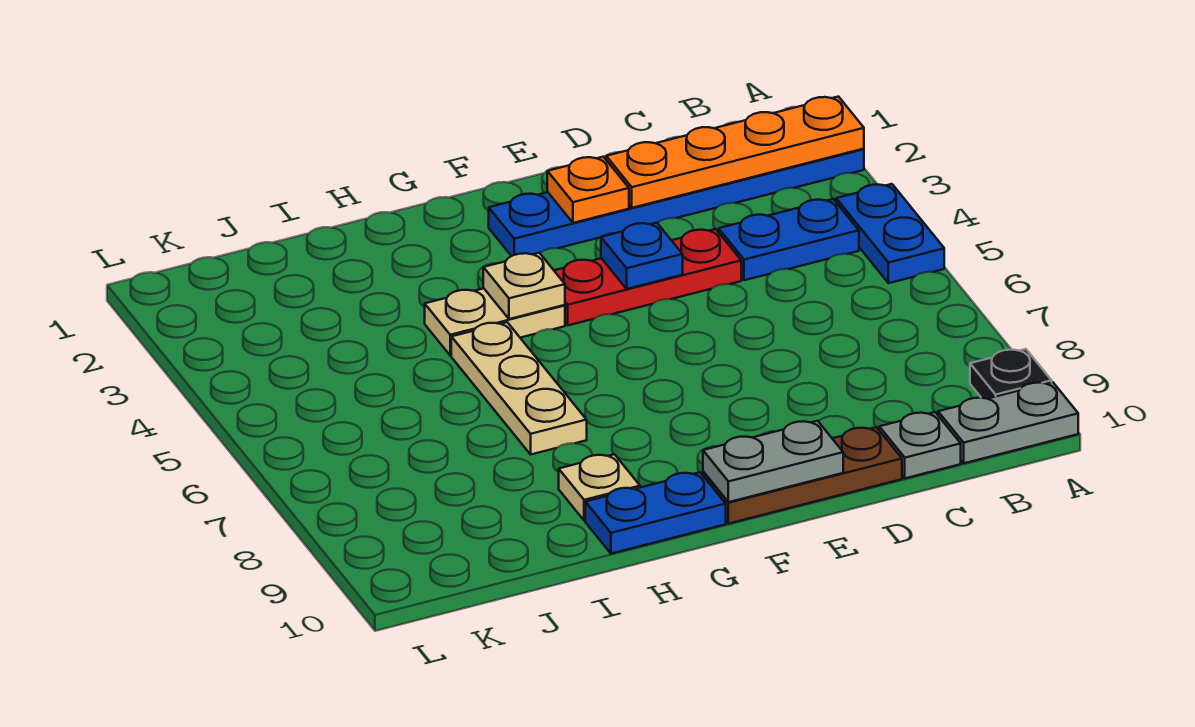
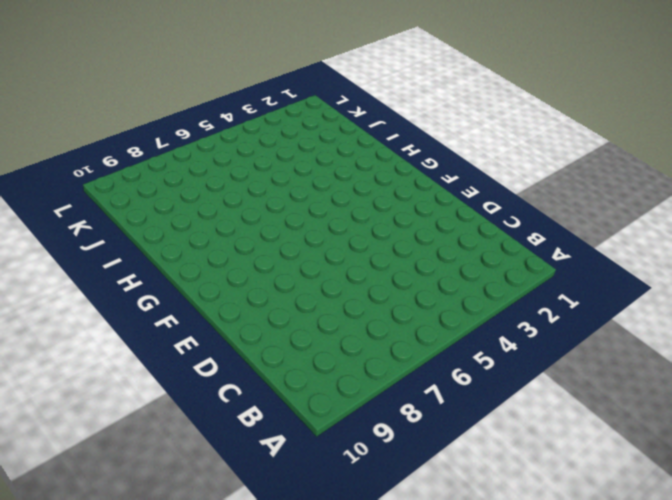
none -> blue 1x6 plate [489,149,864,256]
none -> blue 1x2 plate [836,184,944,283]
none -> black 1x1 plate [970,349,1052,399]

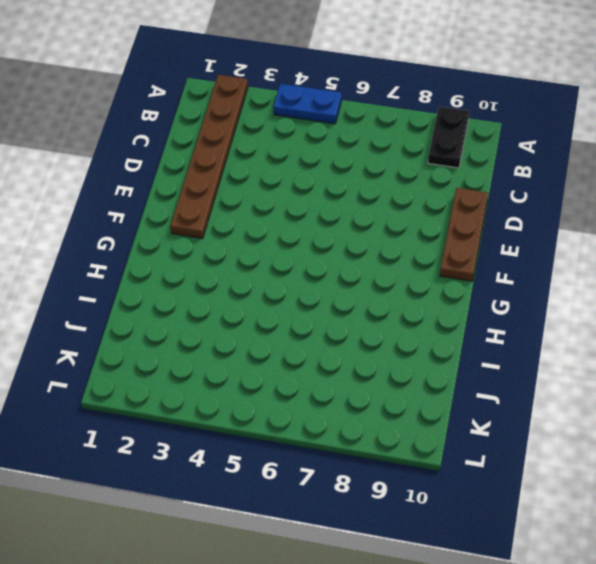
brown 1x6 plate [170,75,248,238] -> blue 1x6 plate [489,149,864,256]
black 1x2 plate [428,107,469,168] -> black 1x1 plate [970,349,1052,399]
none -> grey 1x2 plate [938,382,1078,463]
none -> blue 1x2 plate [719,199,859,280]
none -> grey 1x1 plate [879,412,961,478]

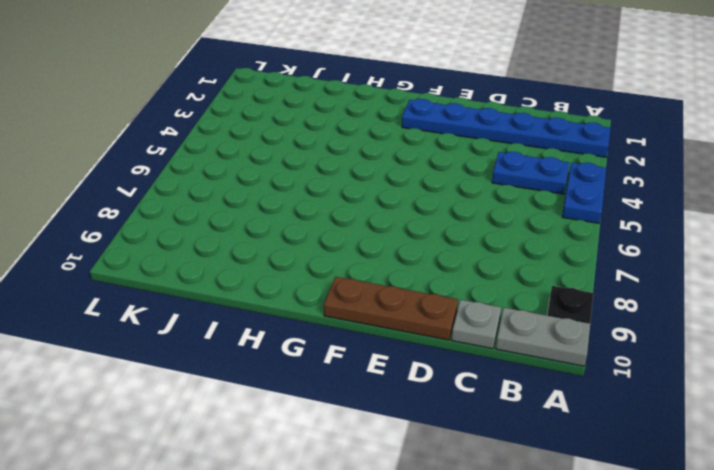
none -> red 1x3 plate [554,229,741,325]
none -> tan 1x2 plate [425,288,565,355]
none -> blue 1x2 plate [585,472,726,554]

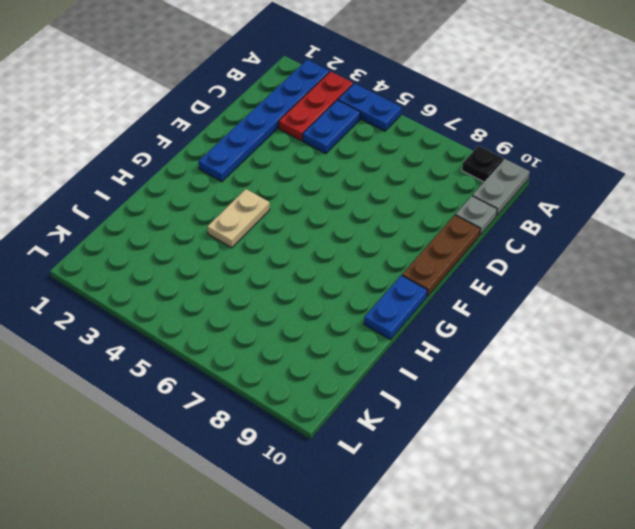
red 1x3 plate [279,72,353,141] -> red 1x3 plate moved to [554,229,741,325]
none -> tan 1x3 plate [451,322,587,454]
none -> tan 1x1 plate [559,454,640,521]
none -> orange 1x4 plate [606,97,864,208]

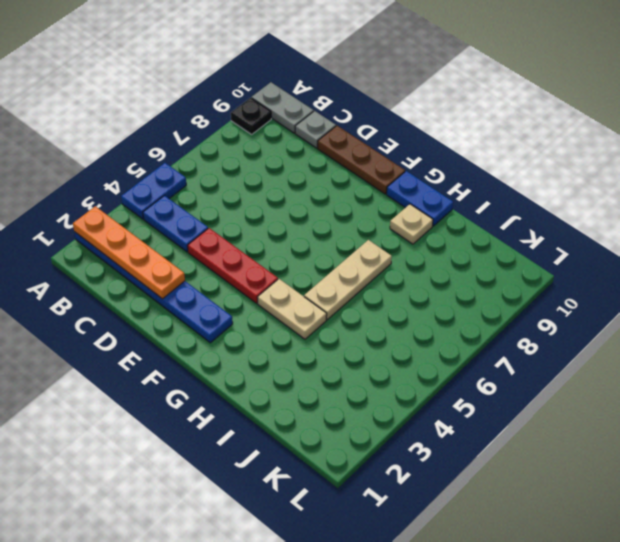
none -> orange 1x1 plate [547,157,629,223]
none -> blue 1x1 plate [601,223,683,289]
none -> grey 1x2 plate [703,421,843,502]

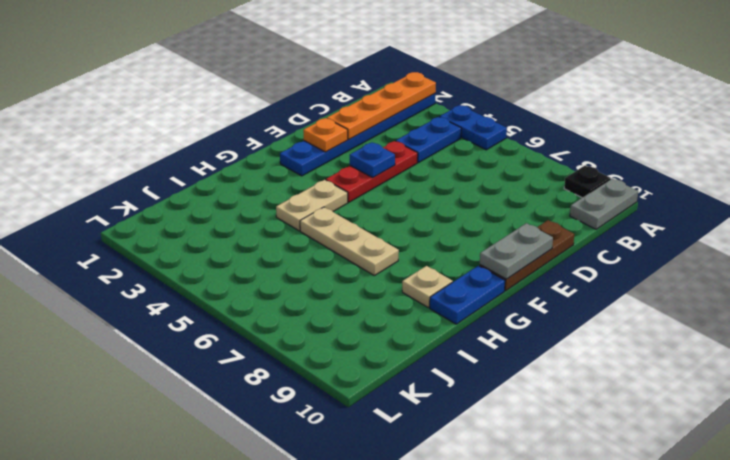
none -> grey 1x1 plate [879,412,961,478]
none -> tan 1x1 plate [483,253,565,319]

